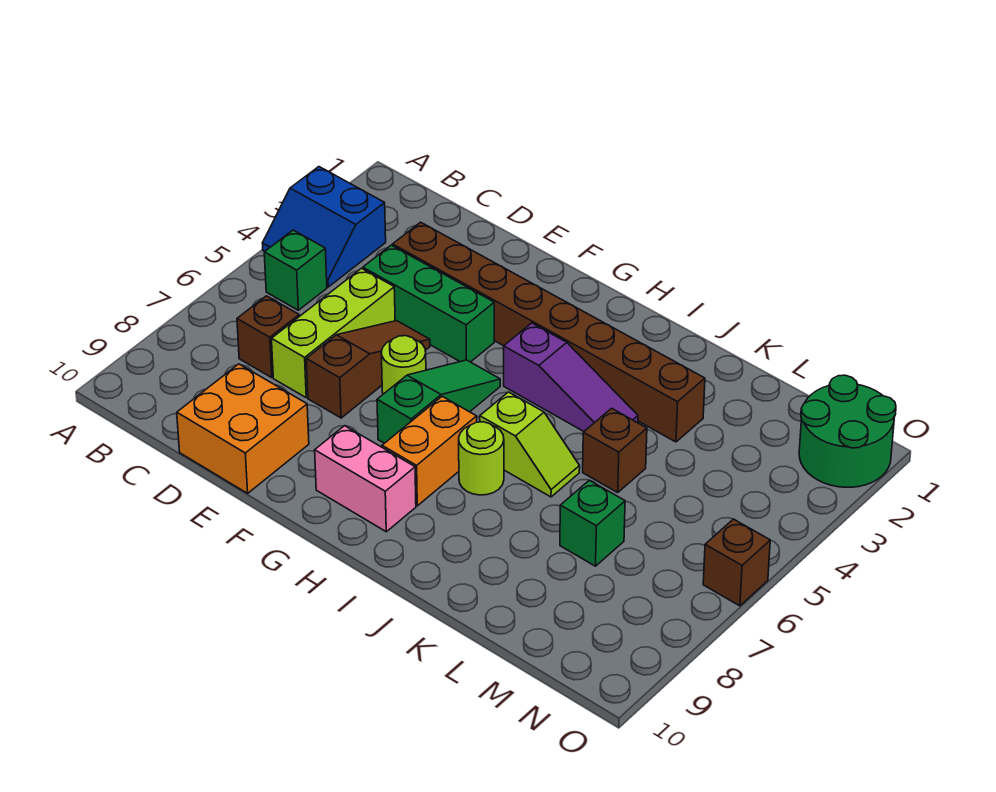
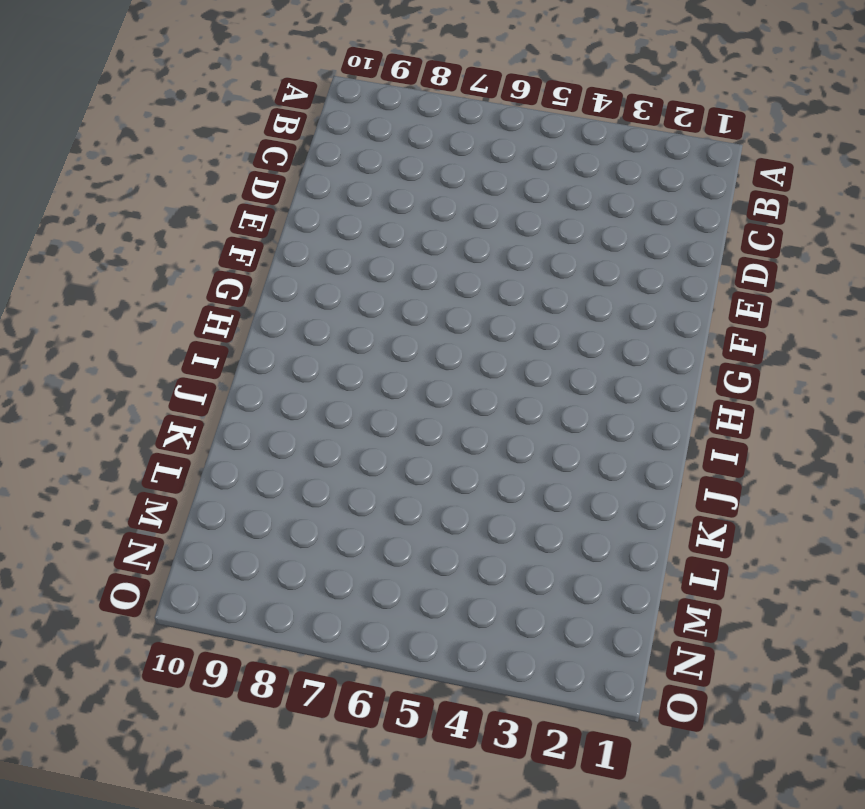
none -> blue 2x2 slope [262,167,386,287]
none -> green 1x1 brick [264,230,327,310]
none -> brown 1x1 brick [237,296,299,377]

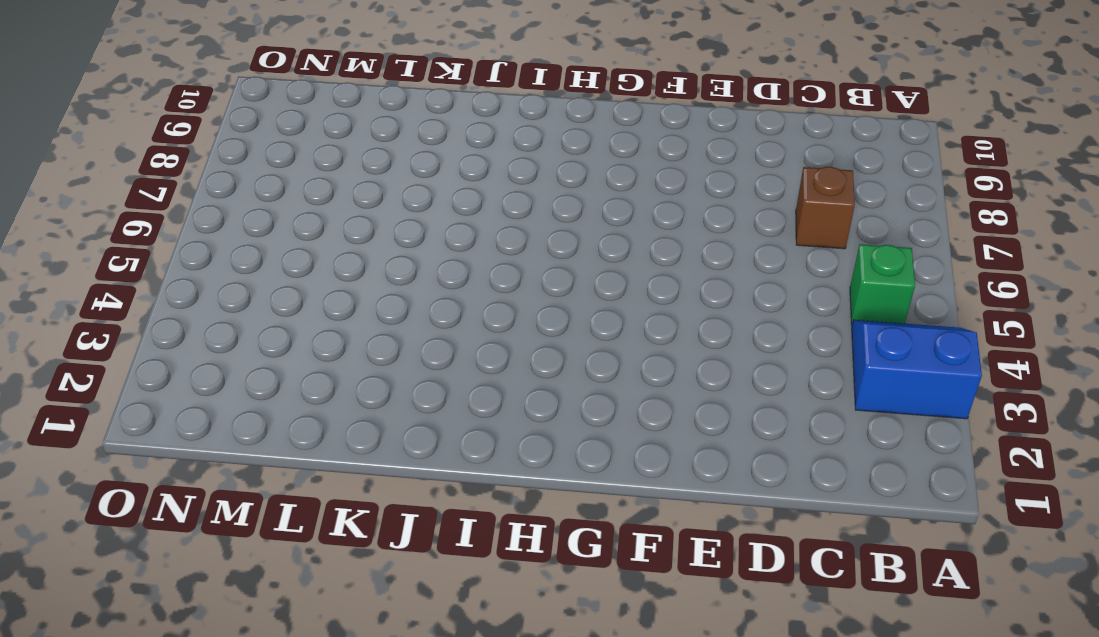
none -> brown 1x8 brick [393,222,705,442]
none -> green 1x3 brick [363,245,494,362]
none -> lime 1x3 brick [272,268,395,398]

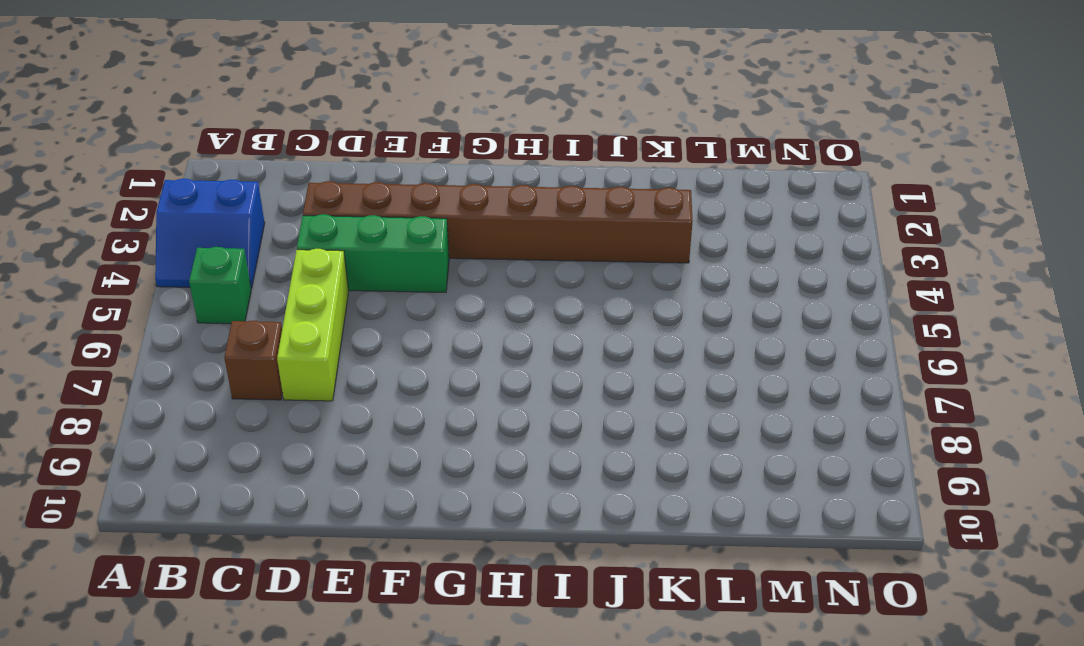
none -> orange 2x2 brick [177,364,309,493]
none -> brown 1x3 slope [306,321,430,418]
none -> lime 1x1 round brick [381,336,426,394]

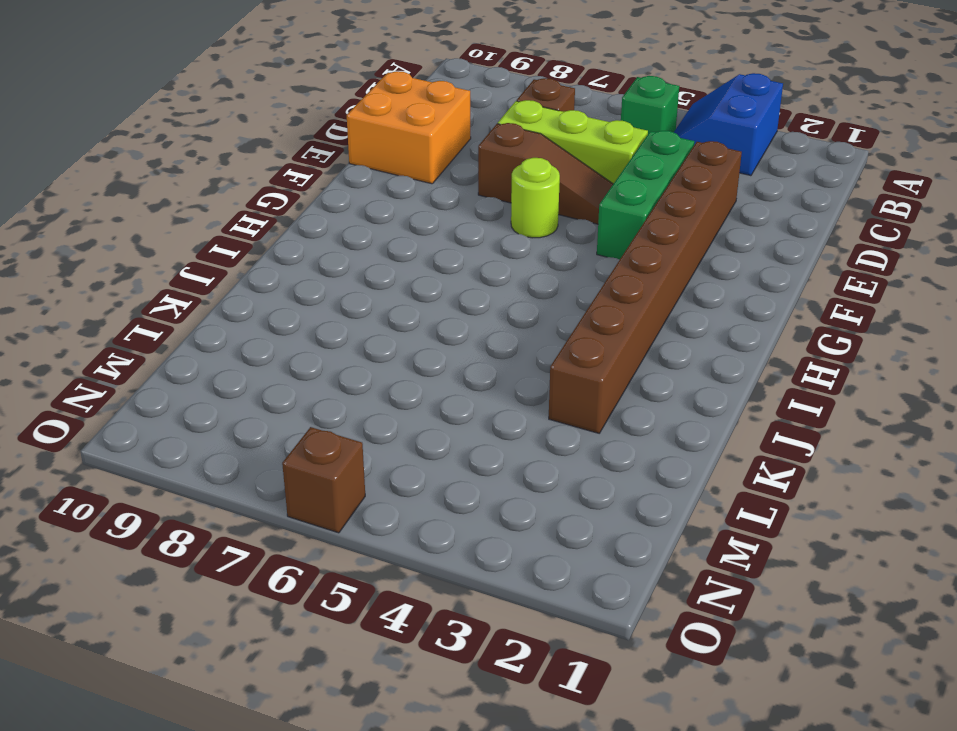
none -> green 1x3 slope [377,360,500,443]
none -> pink 1x2 brick [315,426,416,532]
none -> purple 1x3 slope [504,323,638,431]

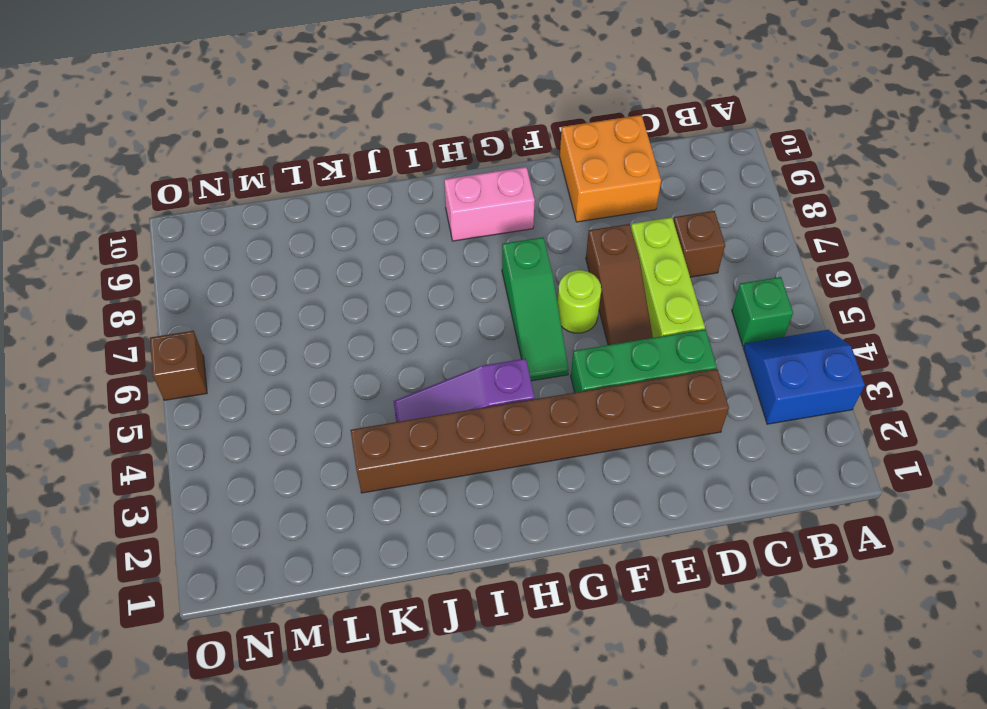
none -> orange 1x2 brick [382,396,477,506]
none -> lime 1x2 slope [480,392,580,497]
none -> lime 1x1 round brick [459,422,504,495]

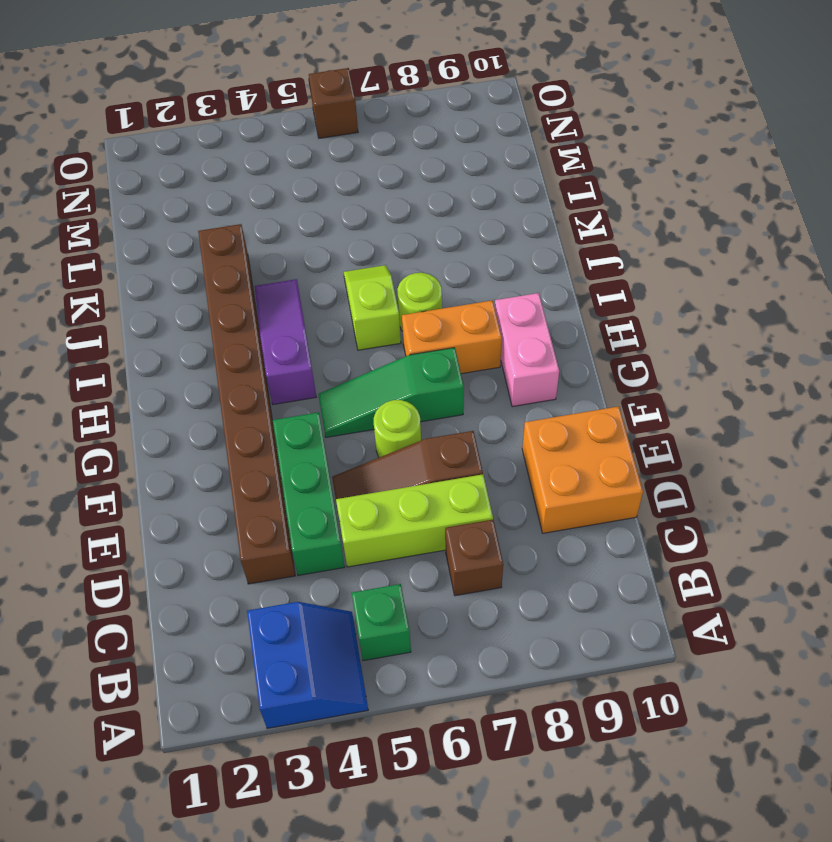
none -> brown 1x1 brick [583,408,647,492]
none -> green 1x1 brick [560,480,625,566]
none -> green 2x2 round brick [799,375,896,487]

